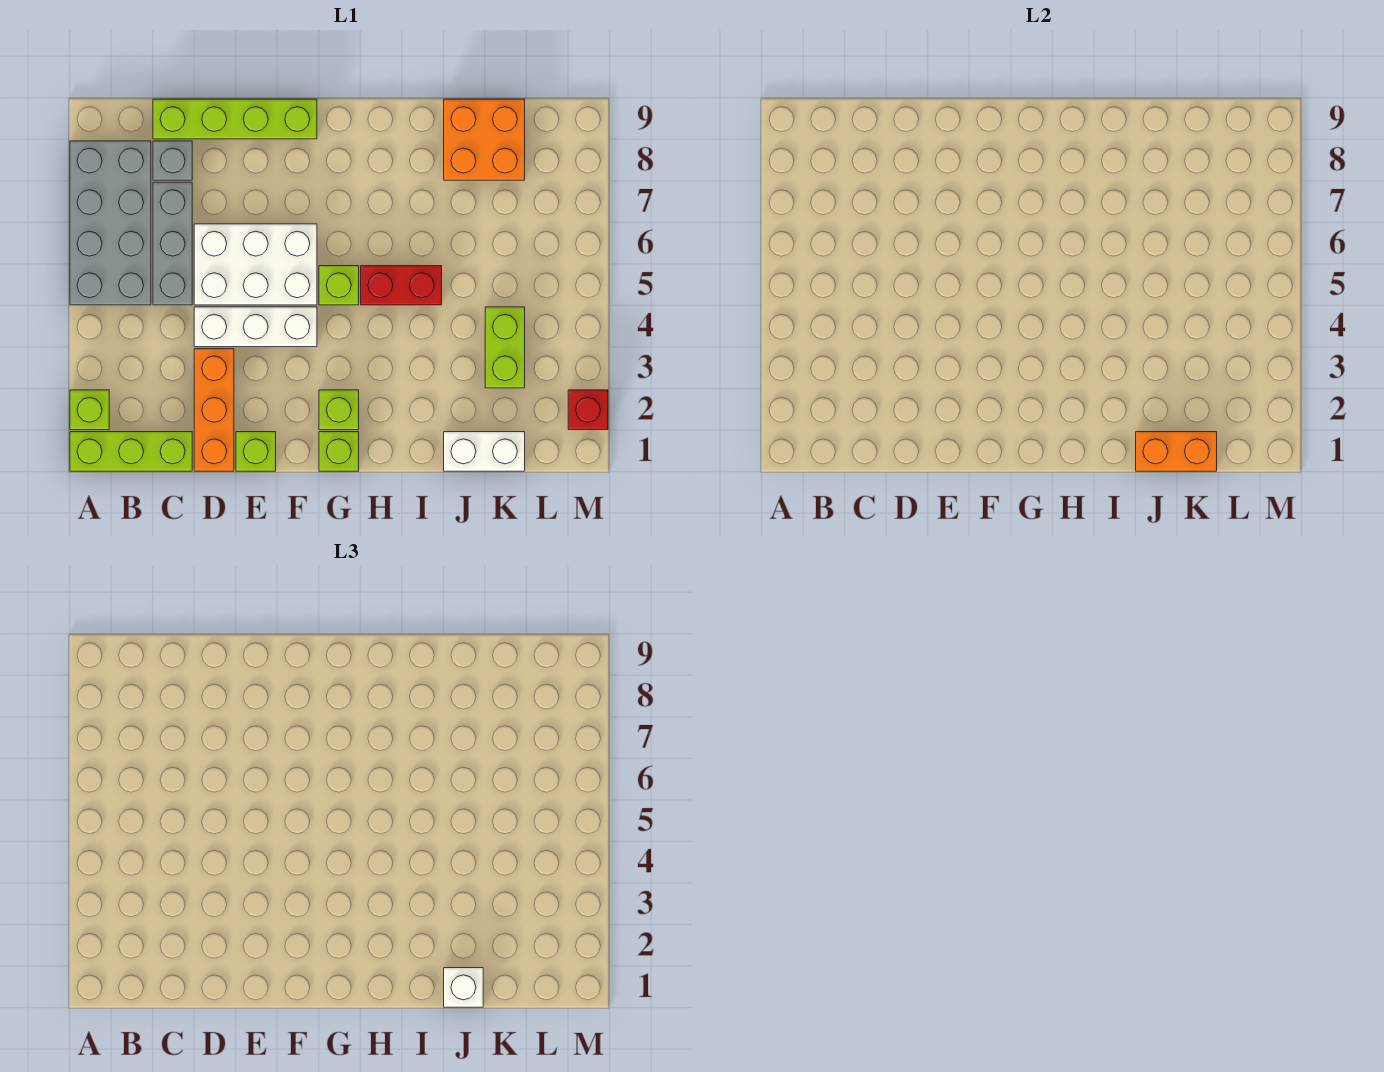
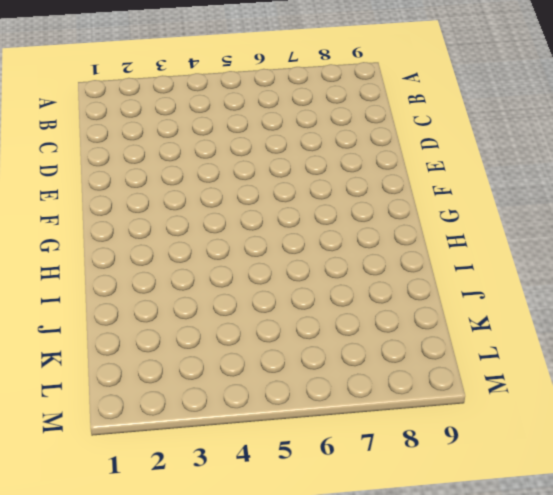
none -> lime 1x3 brick [70,432,192,471]
none -> lime 1x1 brick [70,390,109,430]
none -> grey 2x4 brick [70,141,151,305]

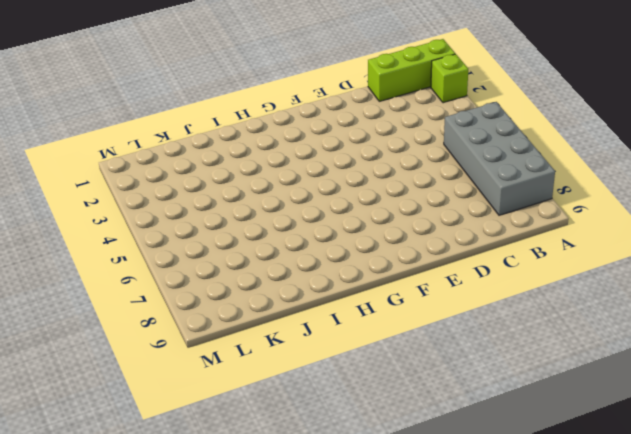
none -> grey 1x3 brick [153,182,192,305]
none -> grey 1x1 brick [153,141,192,180]
none -> lime 1x4 brick [153,99,317,139]

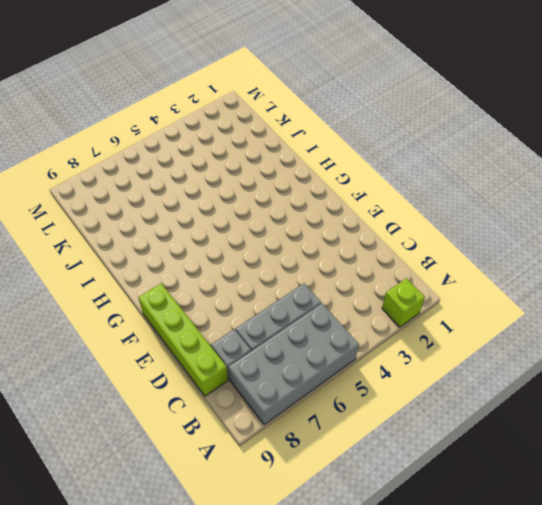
none -> lime 1x3 brick [70,432,192,471]
none -> orange 1x3 brick [194,349,234,471]
none -> white 1x3 brick [194,307,317,347]

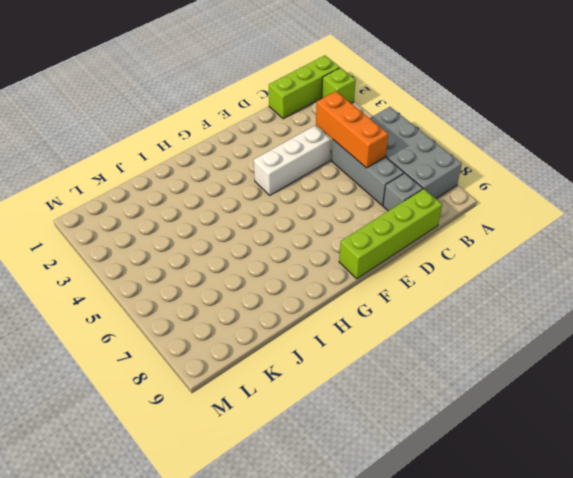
orange 1x3 brick [316,91,388,168] -> orange 1x3 brick moved to [194,349,234,471]
none -> white 2x3 brick [194,224,317,305]
none -> lime 1x1 brick [236,432,276,471]
none -> lime 1x1 brick [319,432,359,471]

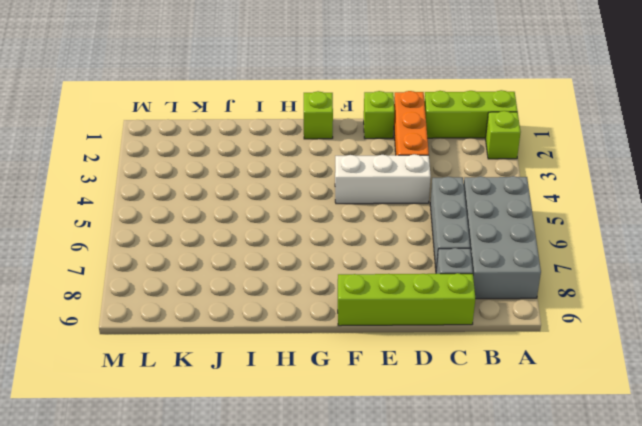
none -> white 2x3 brick [194,224,317,305]
none -> lime 1x1 brick [319,390,359,430]
none -> lime 1x1 brick [319,266,359,305]

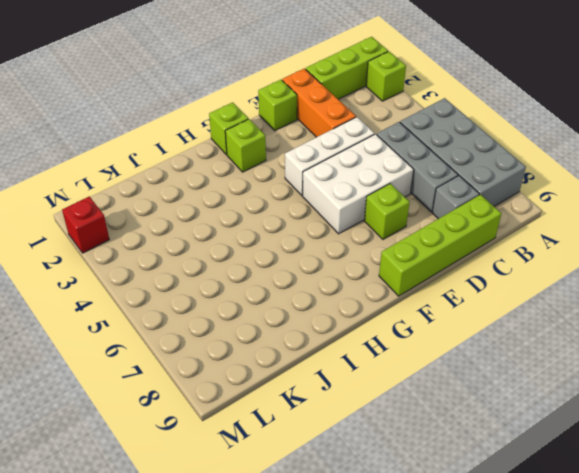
lime 1x1 brick [364,184,410,239] -> lime 1x1 brick moved to [319,266,359,305]
none -> red 1x2 brick [361,266,442,305]
none -> white 1x2 brick [444,432,525,471]
none -> orange 2x2 brick [444,99,525,180]

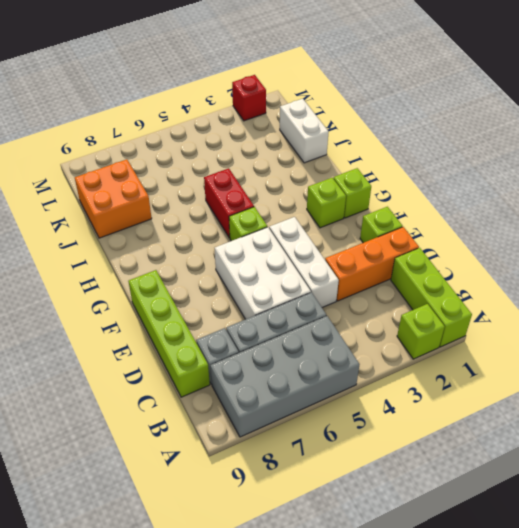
none -> lime 1x2 brick [485,307,525,388]
none -> orange 1x2 brick [1136,432,1217,471]
none -> white 1x1 brick [444,968,483,1007]

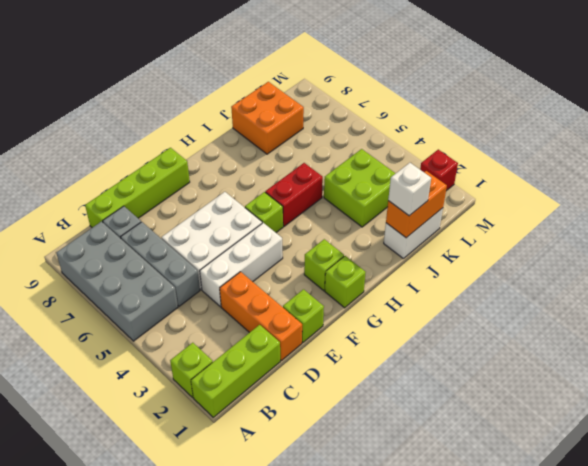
lime 2x2 brick [324,149,396,227] -> lime 1x2 brick [485,307,525,388]

